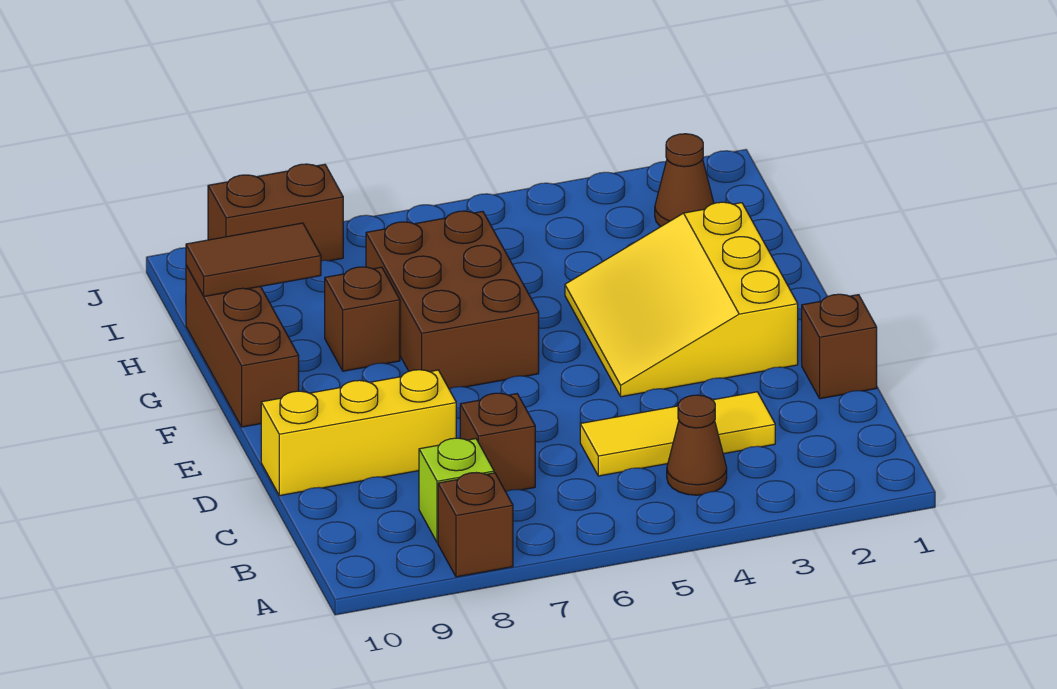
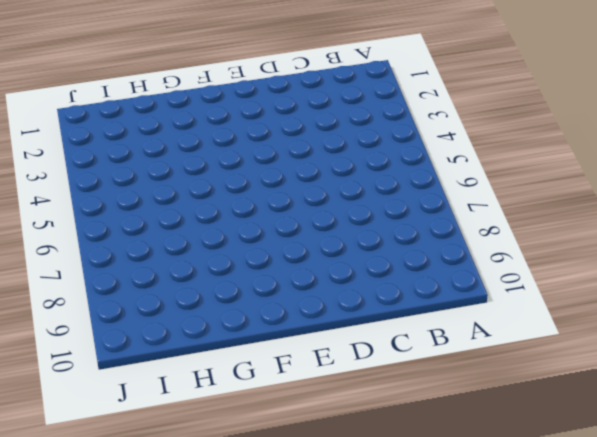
none -> brown 1x1 brick [438,472,513,577]
none -> brown 1x1 cone [667,395,727,495]
none -> lime 1x1 brick [419,438,494,543]

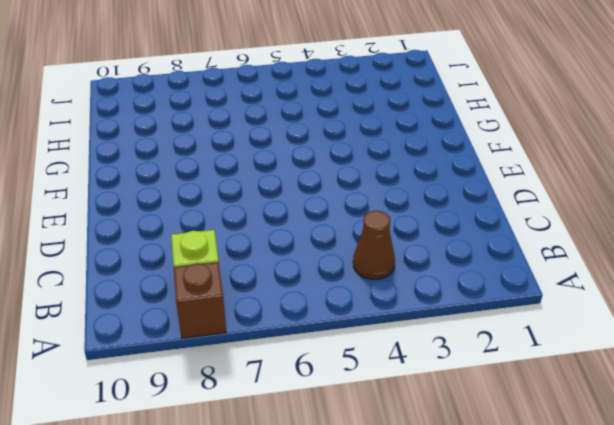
none -> yellow 1x3 tile [580,392,775,476]
none -> brown 1x1 brick [460,393,535,491]
none -> brown 1x1 brick [802,294,877,399]

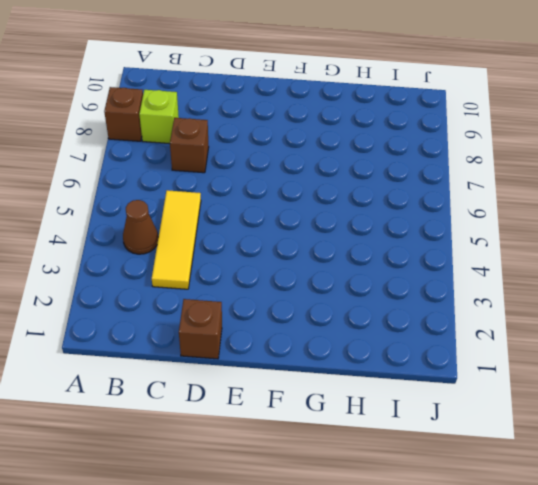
none -> yellow 1x3 brick [261,370,456,496]
none -> yellow 3x3 slope [565,202,798,397]
none -> brown 2x3 brick [366,211,539,389]

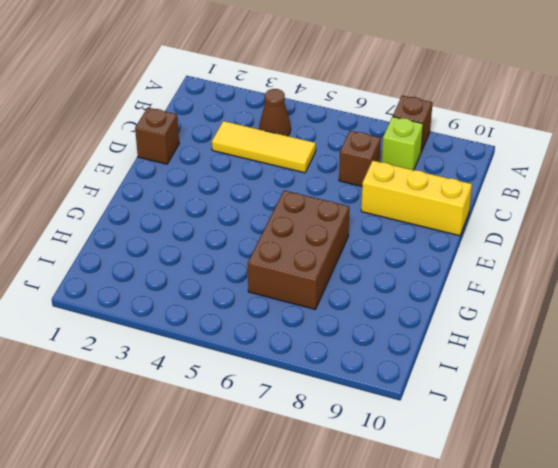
none -> yellow 3x3 slope [565,202,798,397]
none -> brown 1x3 brick [186,266,299,427]
none -> brown 1x1 brick [325,267,400,371]

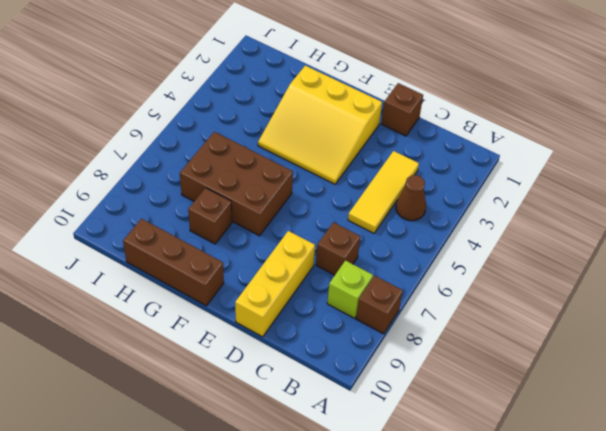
none -> brown 1x1 cone [655,134,714,227]
none -> brown 1x2 brick [208,164,343,261]
none -> brown 1x2 tile [186,223,321,297]

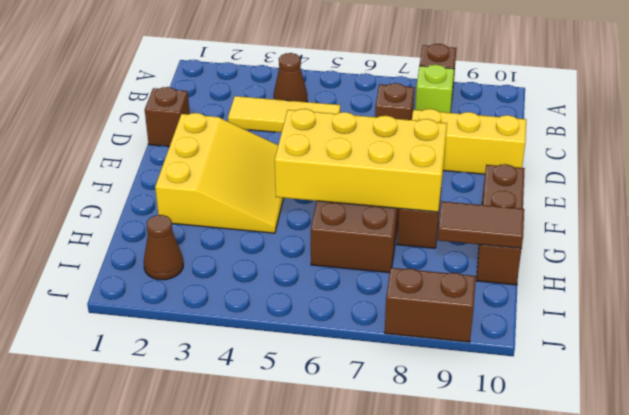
yellow 2x4 brick [275,109,447,212] -> none

